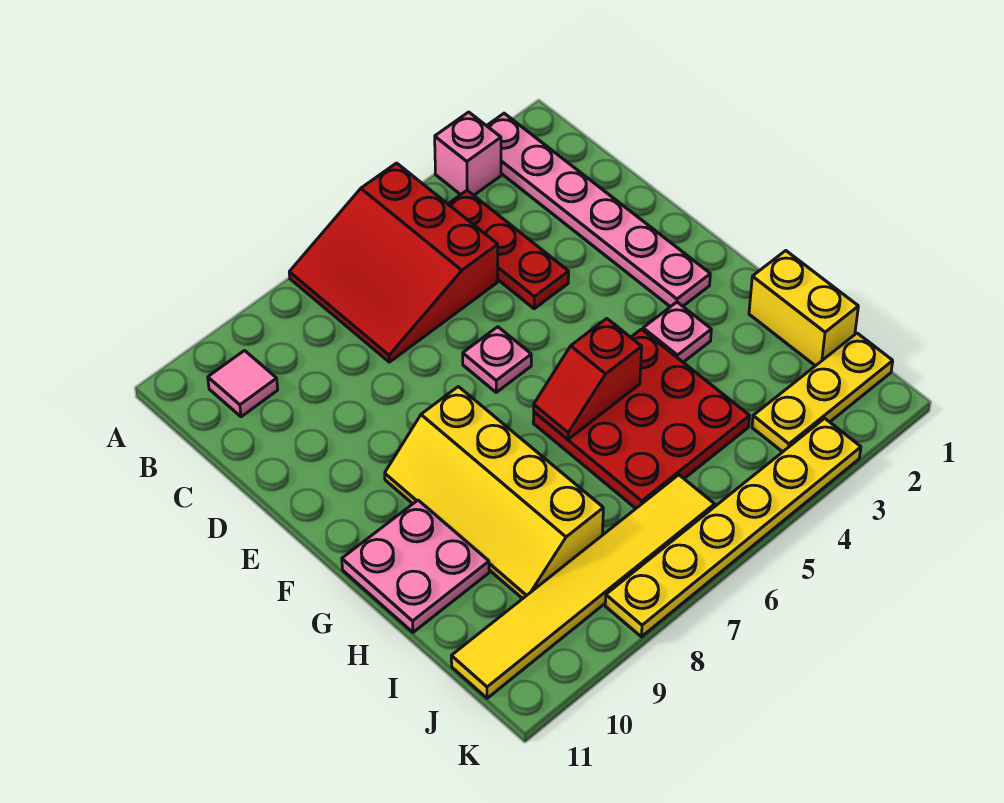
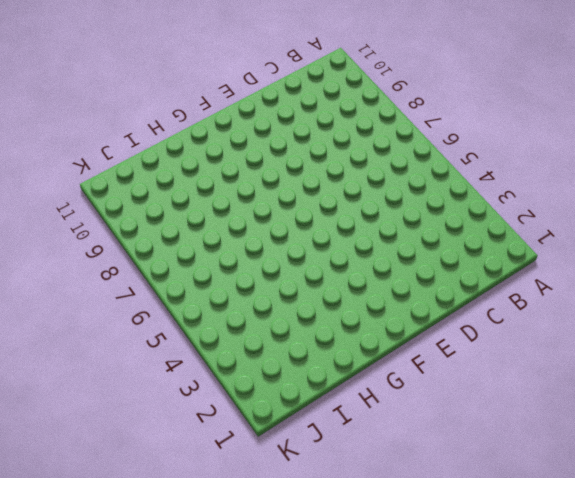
none -> pink 1x6 plate [487,113,710,307]
none -> pink 1x1 brick [435,112,501,195]
none -> red 3x3 slope [289,163,498,362]

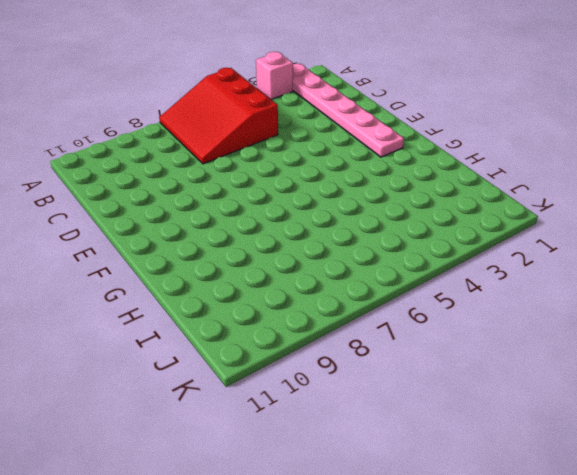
none -> red 1x3 plate [448,191,569,309]
none -> pink 1x1 tile [208,351,278,417]
none -> pink 1x1 plate [463,327,531,392]

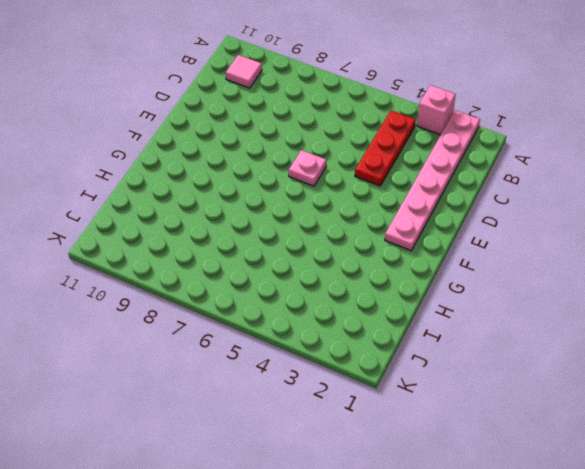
none -> red 3x3 slope [289,163,498,362]
none -> yellow 2x4 slope [385,387,603,599]
none -> pink 1x1 plate [643,302,711,362]

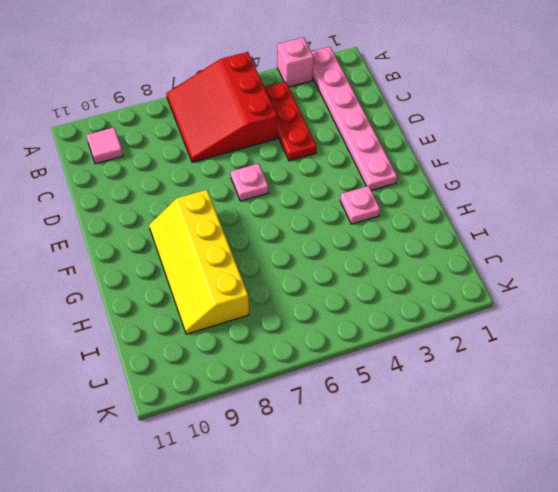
none -> red 3x3 plate [533,329,750,508]
none -> pink 2x2 plate [342,500,489,632]
none -> yellow 1x2 brick [749,251,858,366]

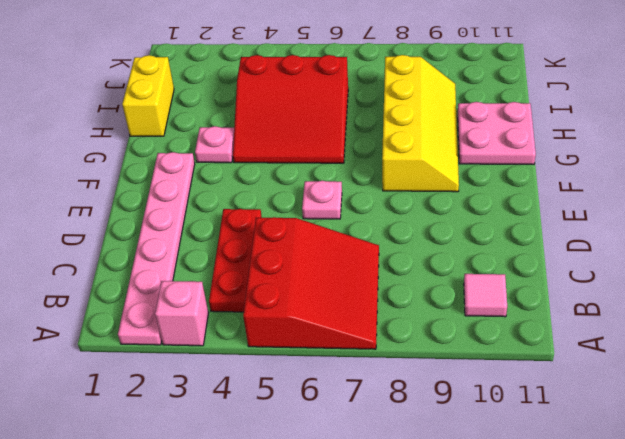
red 3x3 slope [233,55,348,163] -> red 3x3 plate [533,329,750,508]
none -> yellow 1x3 plate [752,333,893,452]
none -> yellow 1x6 tile [451,475,715,698]
none -> yellow 1x6 plate [605,418,861,637]

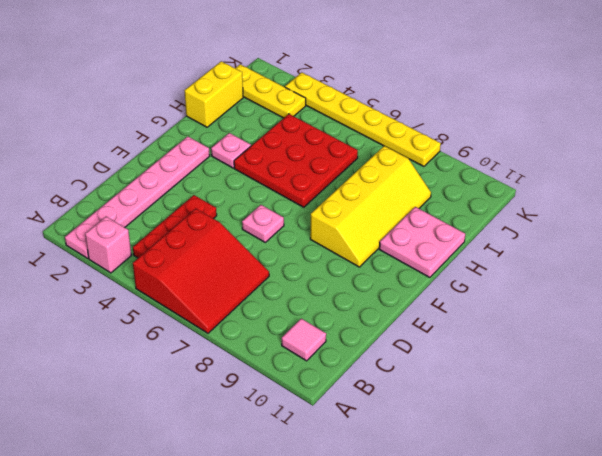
none -> yellow 1x6 tile [451,475,715,698]
none -> red 1x2 slope [534,319,642,439]

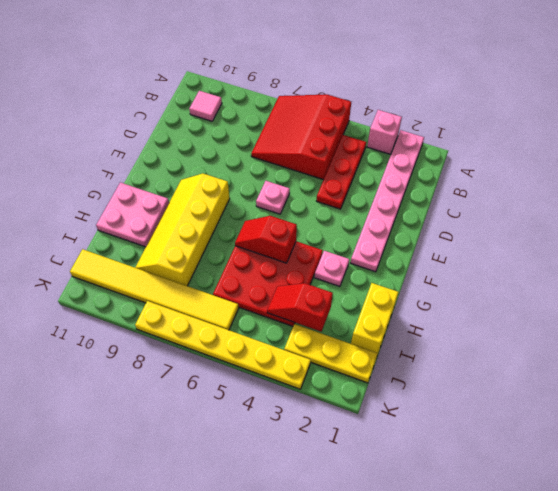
red 1x2 slope [267,283,333,332] -> none

